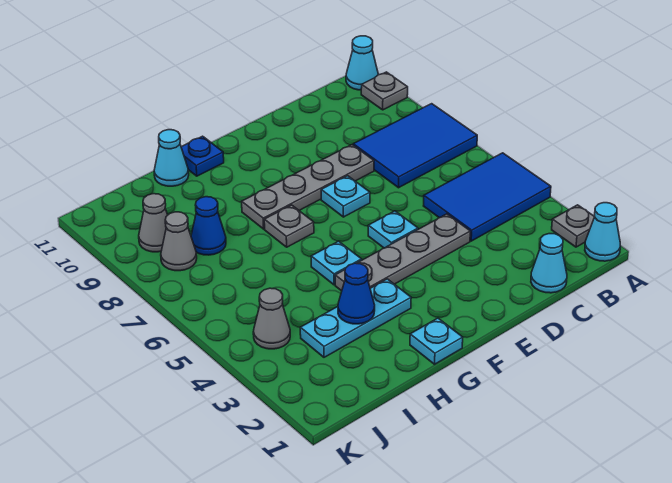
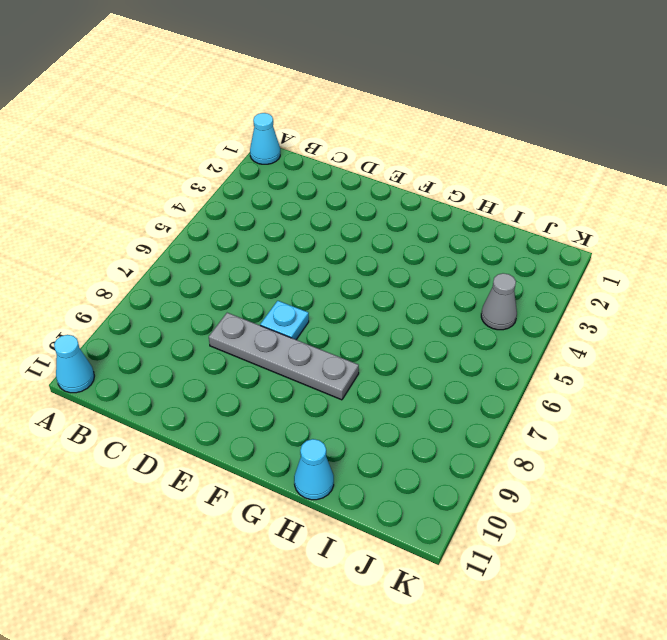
none -> grey 1x1 plate [552,205,594,247]
none -> blue 2x3 tile [424,153,551,241]
none -> blue 2x3 tile [353,104,477,188]

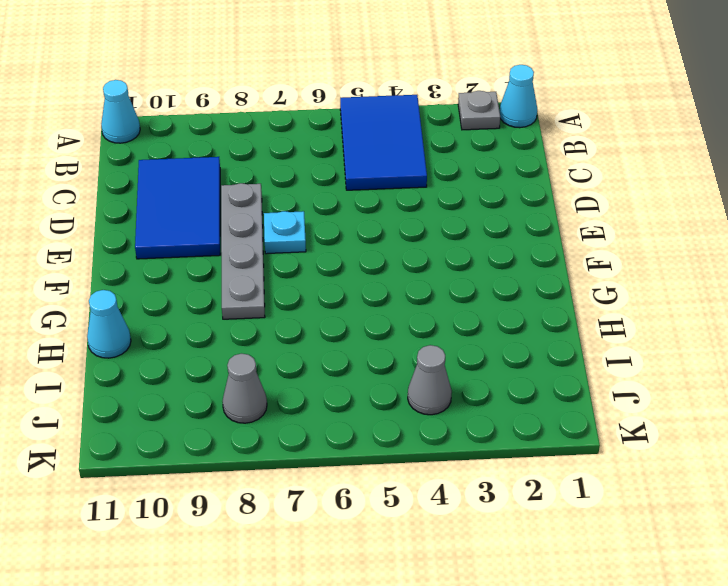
blue 2x3 tile [135,157,220,259] -> blue 2x3 tile moved to [353,104,477,188]
none -> grey 1x1 plate [361,72,408,110]
none -> cyan 1x1 cone [531,234,567,293]
none -> grey 1x4 plate [335,214,470,291]

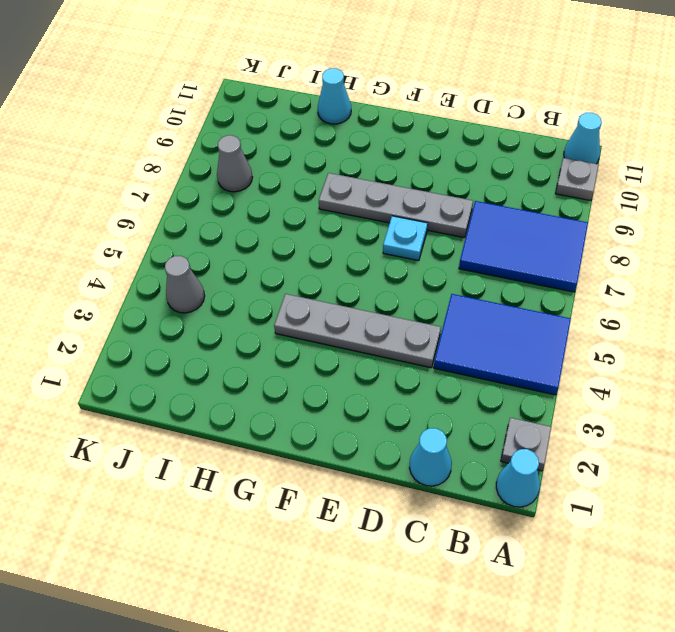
none -> cyan 1x1 plate [368,211,418,248]
none -> cyan 1x1 plate [410,318,463,364]
none -> cyan 1x3 plate [300,279,411,357]

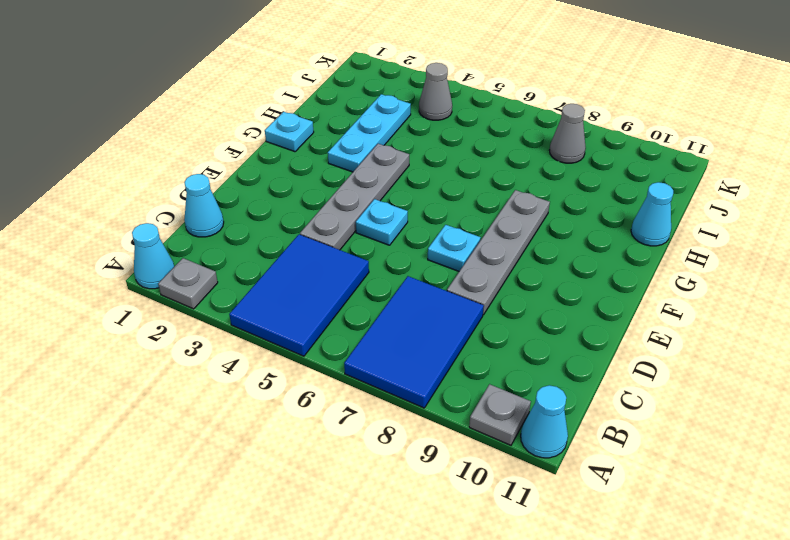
none -> cyan 1x1 plate [311,241,362,285]
none -> grey 1x1 plate [264,205,314,247]
none -> blue 1x1 plate [181,136,224,176]

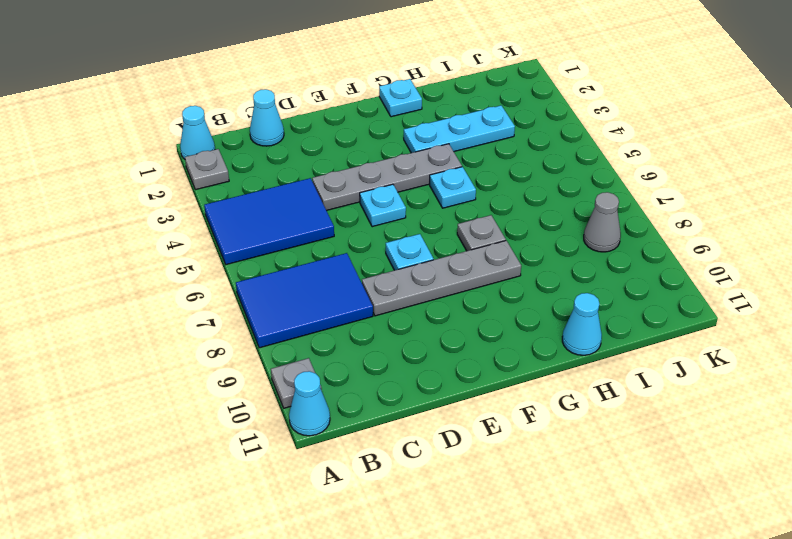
none -> blue 1x1 plate [181,136,224,176]
none -> blue 1x1 cone [191,197,226,255]
none -> grey 1x1 cone [253,288,290,349]

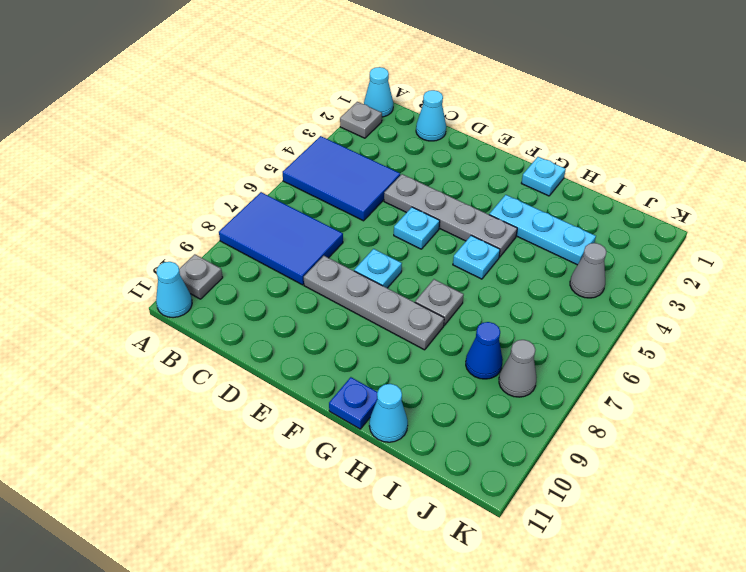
none -> grey 1x1 cone [139,194,167,252]
none -> blue 1x1 cone [338,263,375,324]

